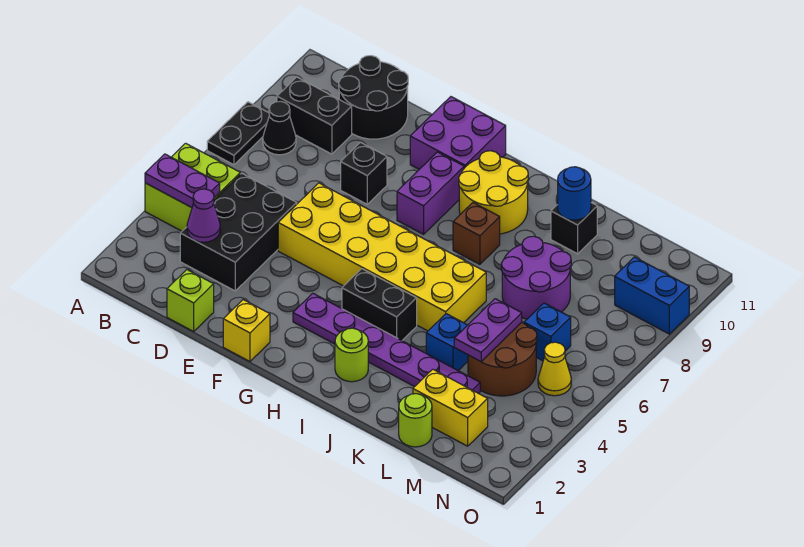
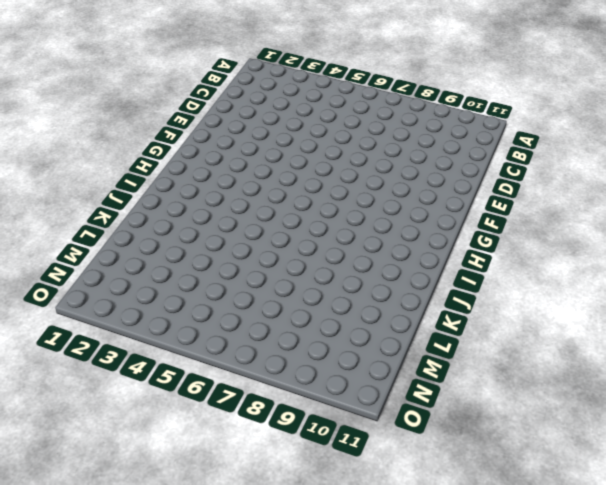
none -> lime 2x2 brick [145,143,240,231]
none -> black 1x2 plate [207,102,269,165]
none -> black 1x1 cone [263,101,296,155]
none -> black 1x2 brick [277,77,352,154]

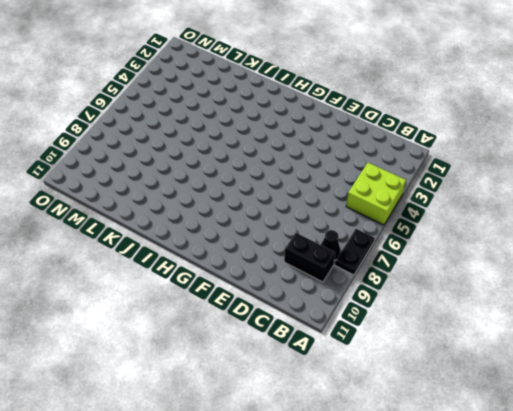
none -> black 2x3 brick [180,173,297,291]
none -> black 2x2 round brick [339,56,408,139]
none -> lime 1x1 brick [167,270,214,331]
none -> yellow 2x6 brick [278,183,486,331]

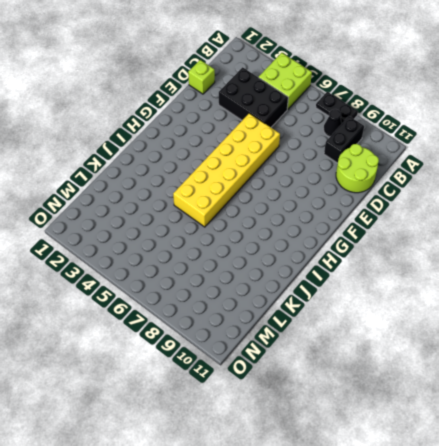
lime 2x2 round brick [336,144,379,193] -> black 2x2 round brick [339,56,408,139]
none -> black 1x1 brick [341,142,387,204]
none -> yellow 1x1 brick [223,300,270,361]
none -> purple 2x2 brick [410,97,506,169]
none -> purple 1x6 plate [293,293,480,393]

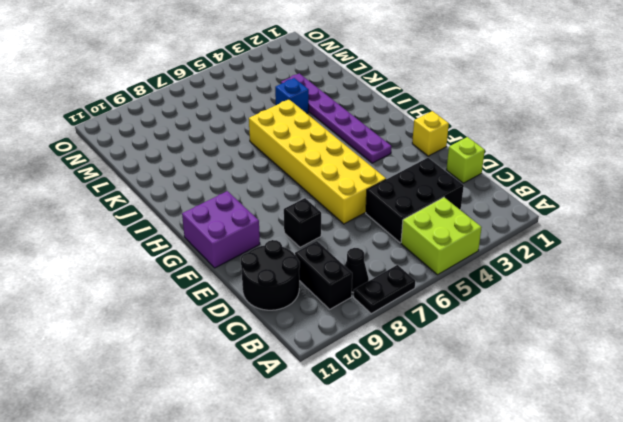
none -> purple 1x2 brick [397,152,464,234]
none -> black 1x2 brick [342,269,417,340]
none -> yellow 2x2 round brick [459,151,528,234]
none -> lime 1x1 round brick [335,328,368,382]

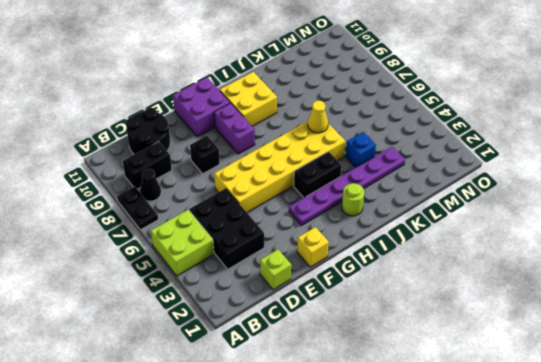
yellow 2x2 brick [220,72,277,126] -> yellow 2x2 round brick [459,151,528,234]
yellow 1x1 cone [308,101,328,133] -> yellow 1x1 cone moved to [538,342,571,396]
none -> brown 1x1 brick [453,203,500,264]
none -> purple 2x2 round brick [501,236,571,319]
none -> black 1x1 brick [551,203,597,254]
none -> lime 1x1 round brick [399,394,432,447]

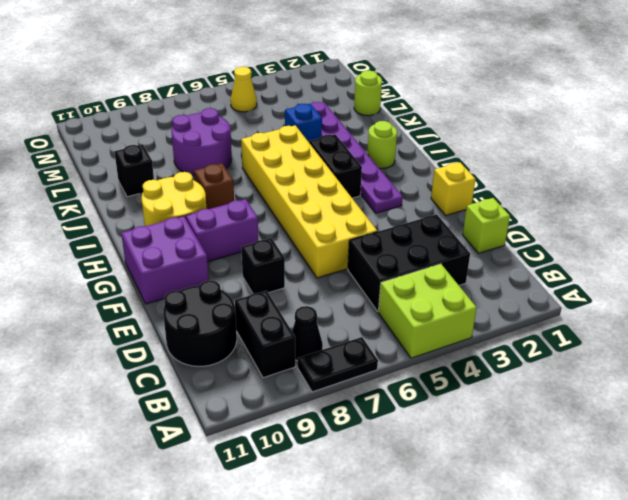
none -> yellow 1x2 brick [413,369,488,446]
none -> brown 2x2 round brick [468,322,537,396]
none -> blue 1x1 brick [524,303,571,361]
none -> blue 1x2 brick [615,257,689,334]

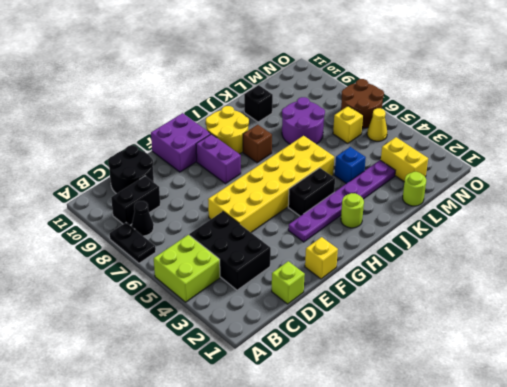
yellow 1x2 brick [381,137,428,182] -> yellow 1x2 brick turned to [413,369,488,446]
yellow 1x1 brick [333,106,363,143] -> blue 1x1 brick [524,303,571,361]
brown 2x2 round brick [341,79,384,128] -> brown 2x2 round brick moved to [468,322,537,396]
none -> black 1x1 brick [341,142,387,204]
none -> blue 1x2 brick [615,257,689,334]
none -> purple 1x2 plate [145,154,220,208]
none -> purple 1x1 cone [187,189,220,242]

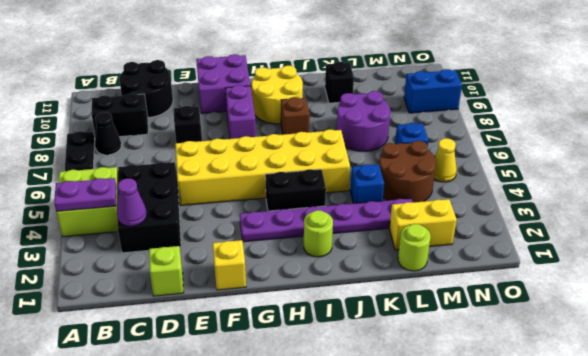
none -> blue 1x1 round brick [558,167,591,220]
none -> purple 1x2 plate [454,299,522,362]

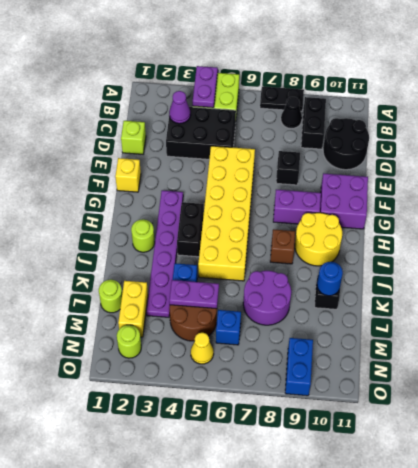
lime 1x1 round brick [117,325,141,358] -> none

